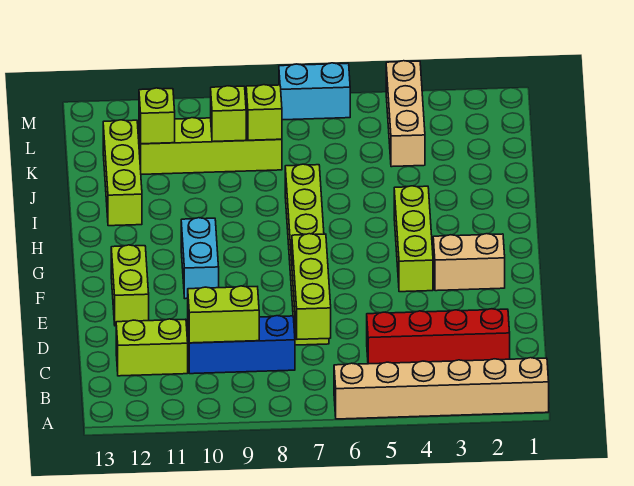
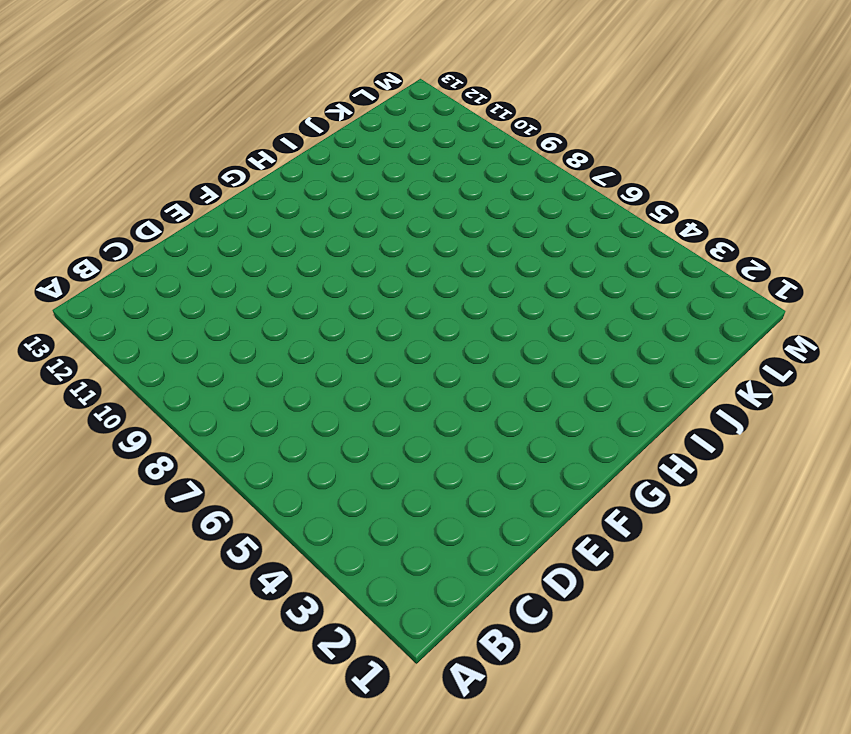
none -> tan 1x6 brick [334,358,549,419]
none -> red 1x4 brick [367,309,510,364]
none -> blue 1x3 brick [188,316,295,374]

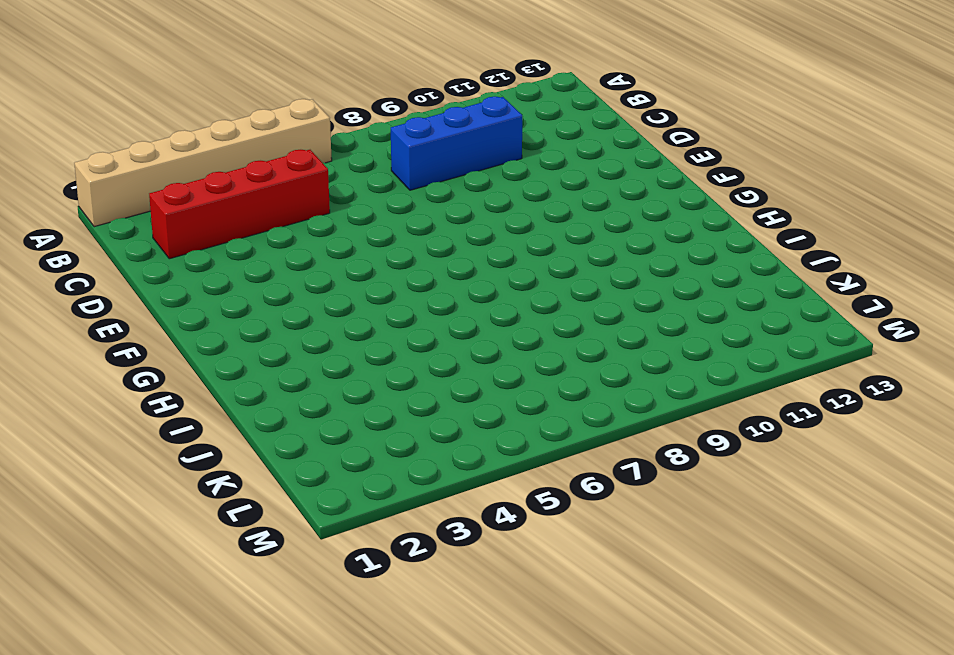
none -> lime 1x2 brick [116,319,188,376]
none -> lime 1x6 brick [285,164,329,345]
none -> lime 1x2 brick [111,245,149,326]

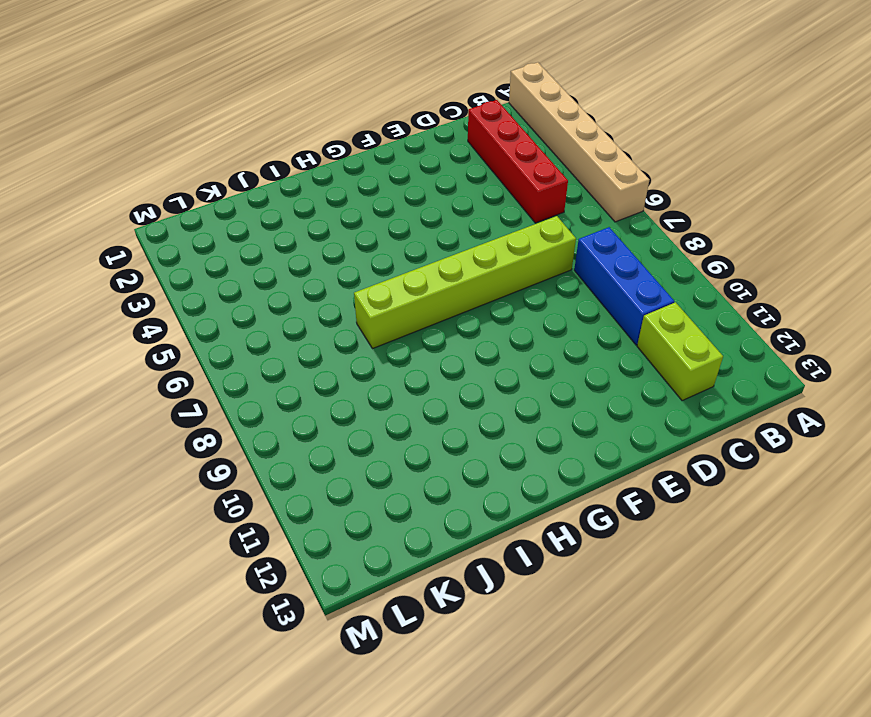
none -> lime 1x2 brick [111,245,149,326]
none -> tan 1x2 brick [433,234,505,291]
none -> lime 1x3 brick [394,186,433,292]

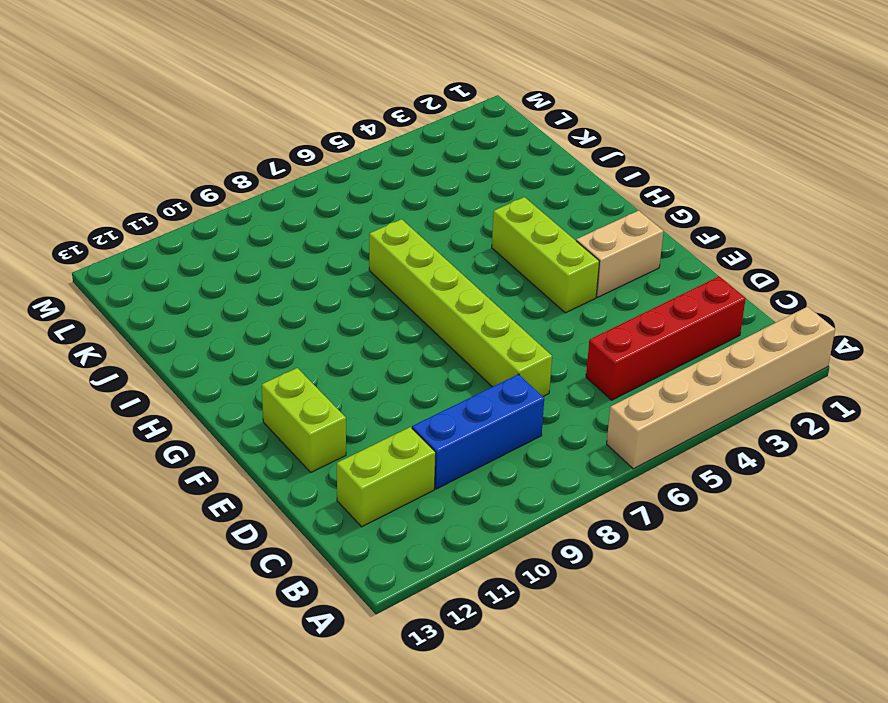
none -> cyan 1x2 brick [181,218,219,299]
none -> lime 1x3 brick [103,120,142,226]
none -> tan 1x3 brick [386,61,425,167]

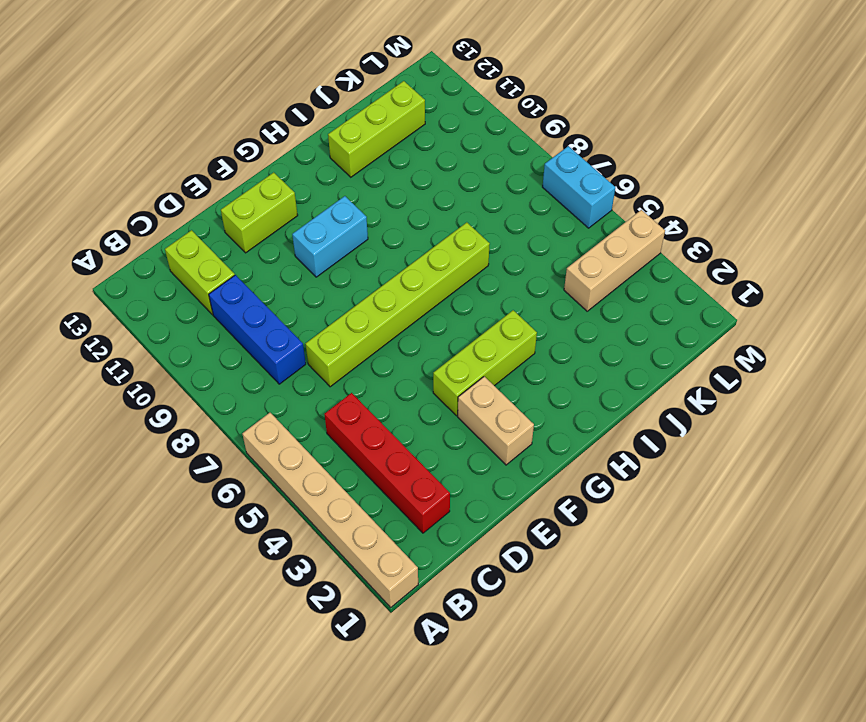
none -> lime 1x4 brick [139,118,282,174]
none -> lime 1x3 brick [292,234,331,339]
none -> lime 1x2 brick [188,286,259,343]

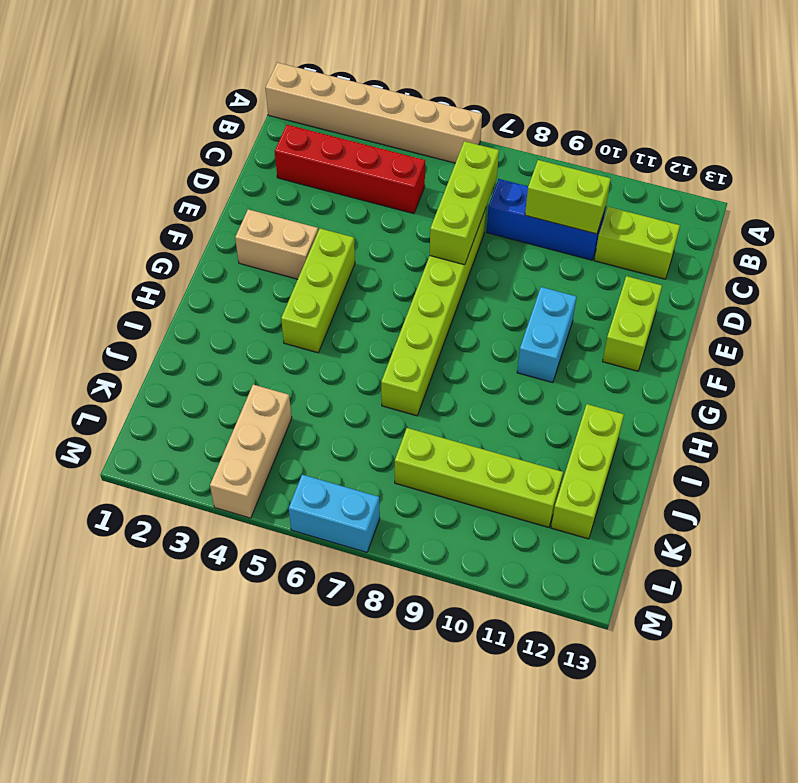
none -> lime 1x1 brick [246,85,282,140]
none -> lime 1x1 brick [211,86,246,142]
none -> lime 1x1 brick [139,88,175,144]

